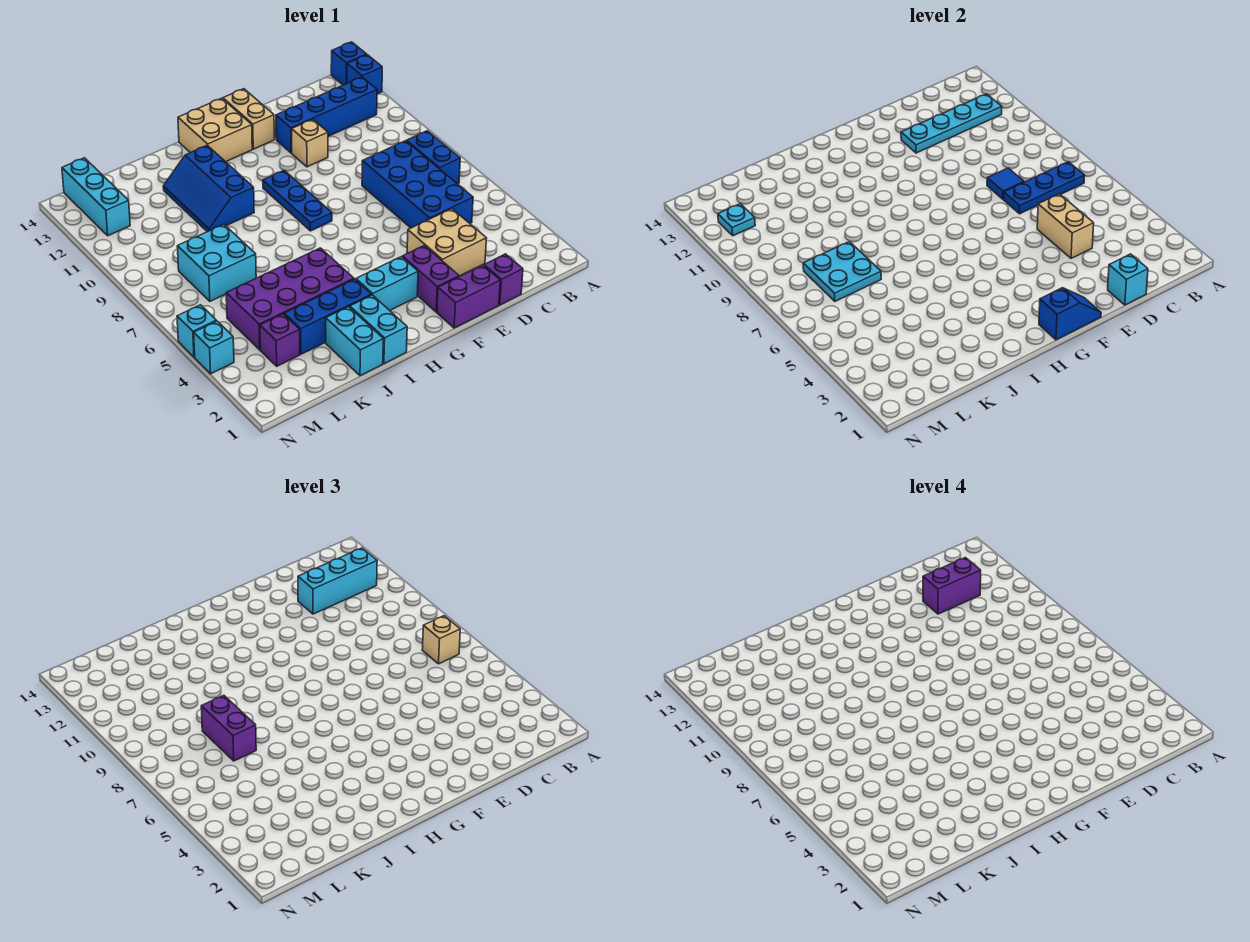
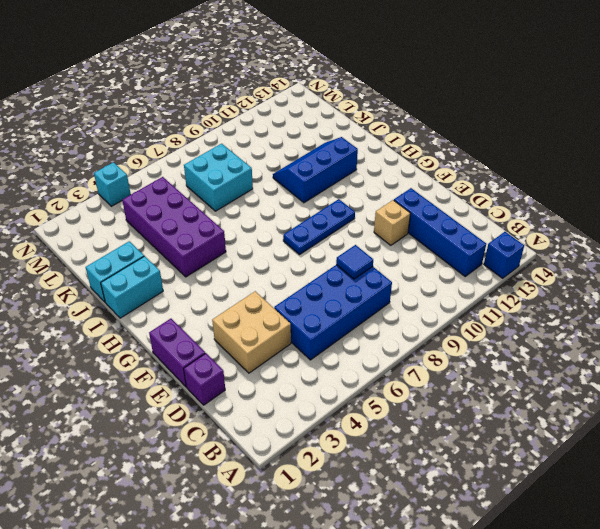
none -> blue 1x1 brick [331,42,367,85]
none -> blue 1x2 brick [407,131,460,184]
none -> purple 1x2 brick [402,246,459,312]
none -> tan 1x2 brick [223,89,274,149]

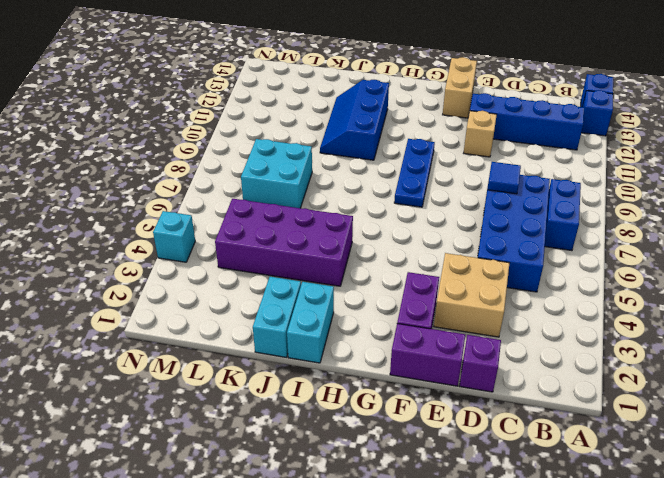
none -> cyan 1x2 brick [356,257,418,310]
none -> tan 2x2 brick [178,98,252,162]
none -> blue 1x3 brick [284,279,371,354]
none -> purple 1x1 brick [260,314,300,366]

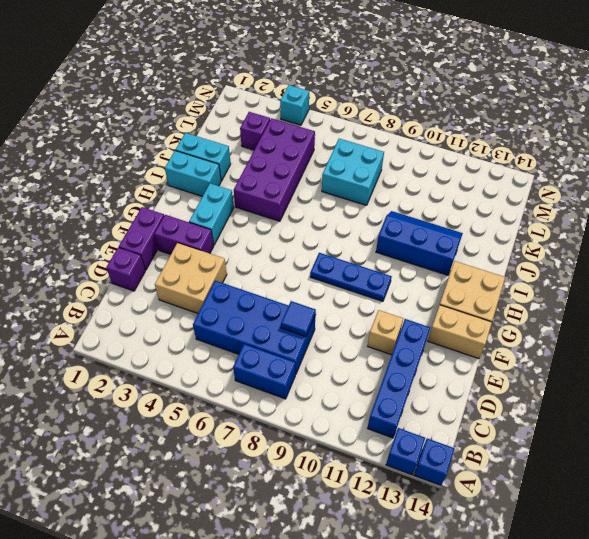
none -> blue 1x3 brick [284,279,371,354]
none -> cyan 1x3 brick [62,158,130,236]
none -> cyan 1x1 brick [177,305,216,357]
none -> blue 1x3 plate [1004,162,1085,214]

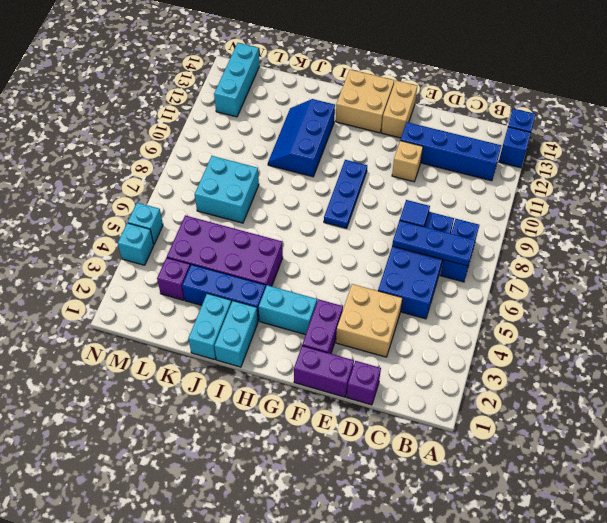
none -> cyan 1x4 plate [901,94,1002,153]
none -> cyan 1x1 brick [1108,254,1148,305]
none -> tan 1x2 brick [1037,194,1094,258]
none -> blue 1x2 slope [1039,288,1101,340]

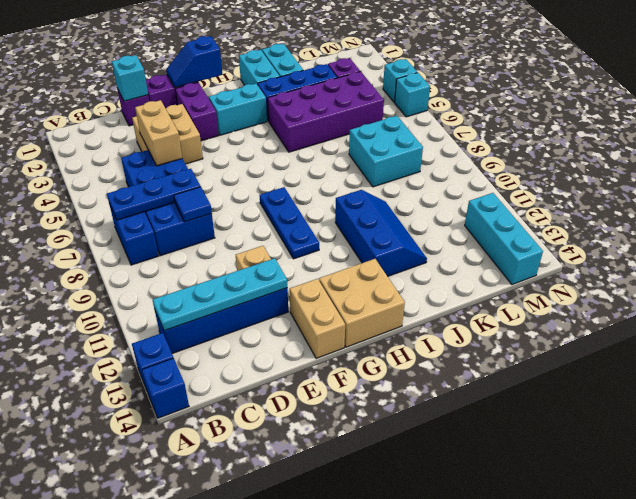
none -> cyan 2x2 plate [803,242,881,301]
none -> cyan 1x1 plate [718,204,755,236]
none -> tan 1x1 brick [422,616,460,664]
none -> cyan 1x3 brick [298,548,377,614]

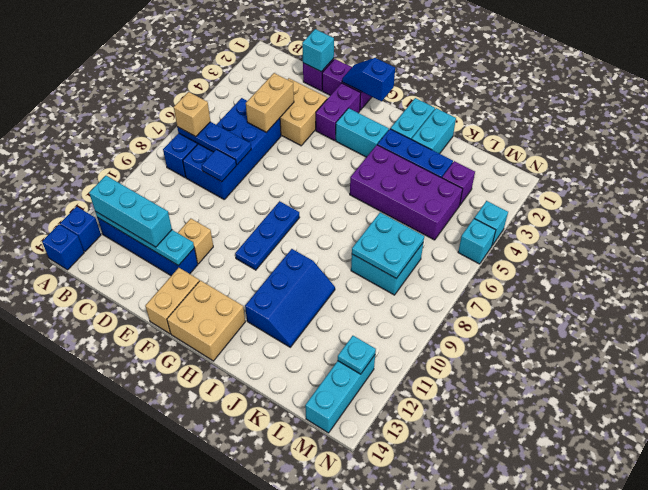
none -> purple 1x2 brick [201,695,256,761]
none -> purple 1x2 brick [923,558,981,614]

